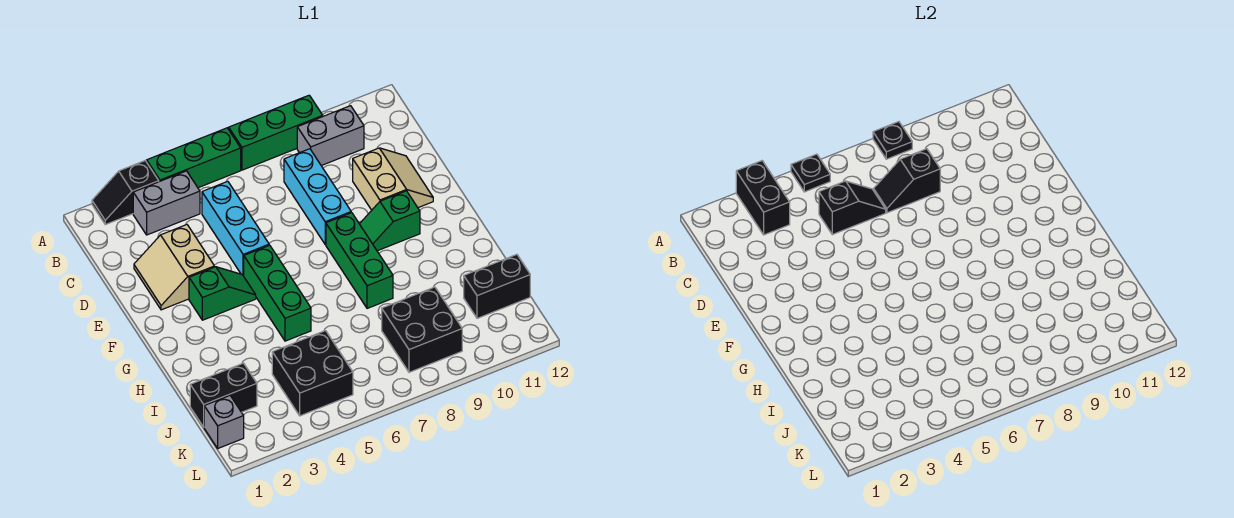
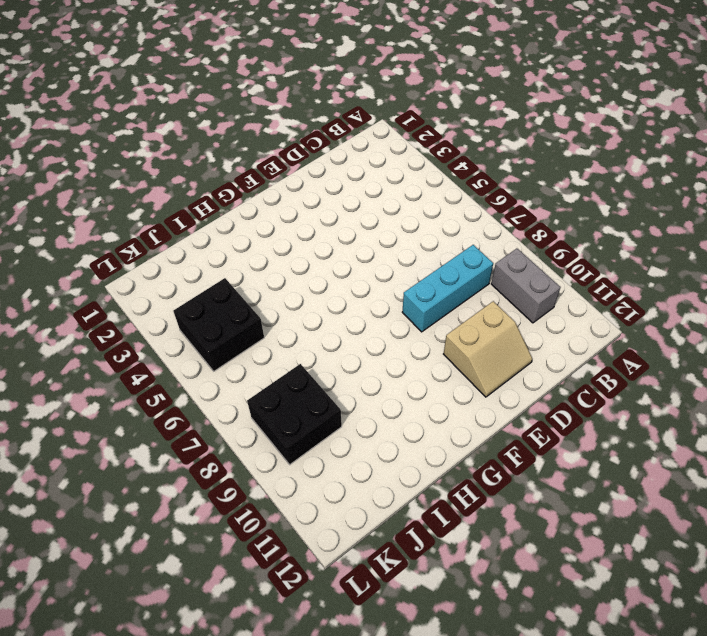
none -> black 1x2 slope [92,161,159,225]
none -> green 1x3 brick [147,128,241,188]
none -> green 1x3 brick [229,95,323,170]

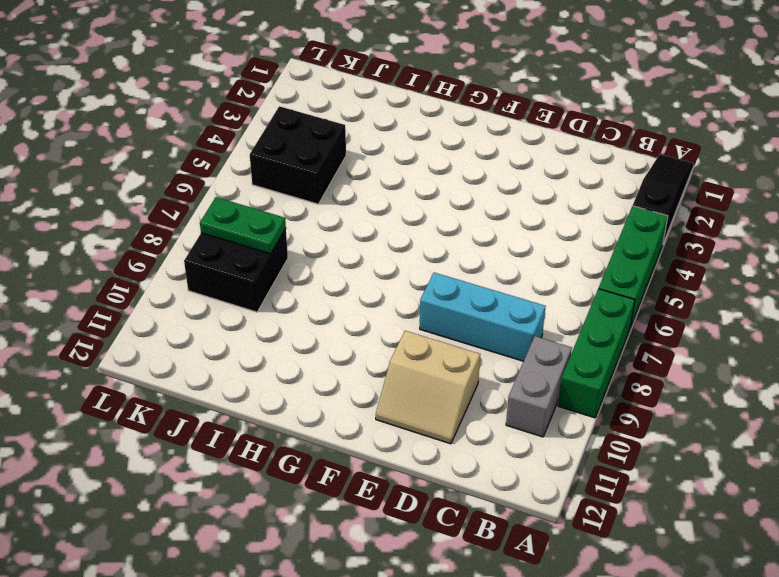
black 1x3 slope [633,154,693,243] -> black 1x2 slope [92,161,159,225]
green 1x2 plate [200,197,286,254] -> none
none -> grey 1x2 brick [133,171,200,235]
none -> cyan 1x3 brick [202,181,269,276]
none -> tan 2x2 slope [134,225,214,310]

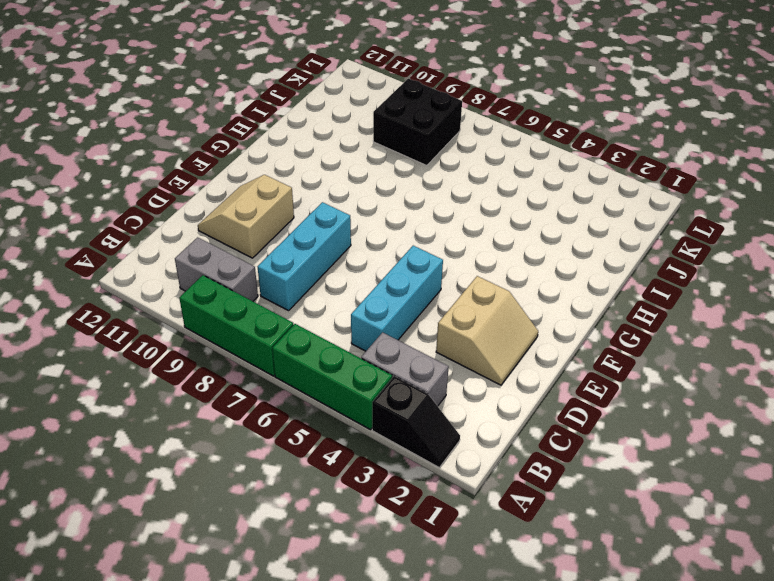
none -> green 1x2 slope [189,267,256,320]
none -> green 1x3 brick [244,245,311,341]
none -> green 1x3 brick [326,213,393,308]

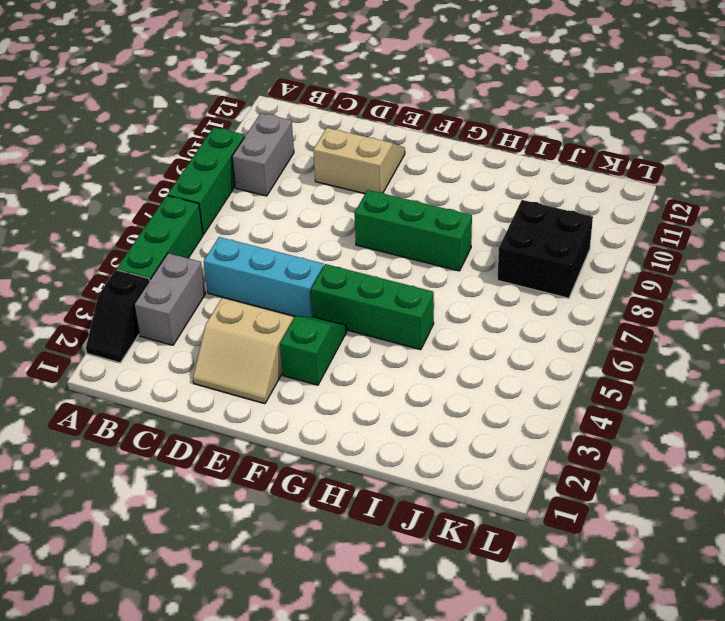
none -> cyan 1x3 brick [284,149,351,244]
none -> green 1x2 slope [360,191,420,251]
none -> black 1x2 brick [190,363,257,427]

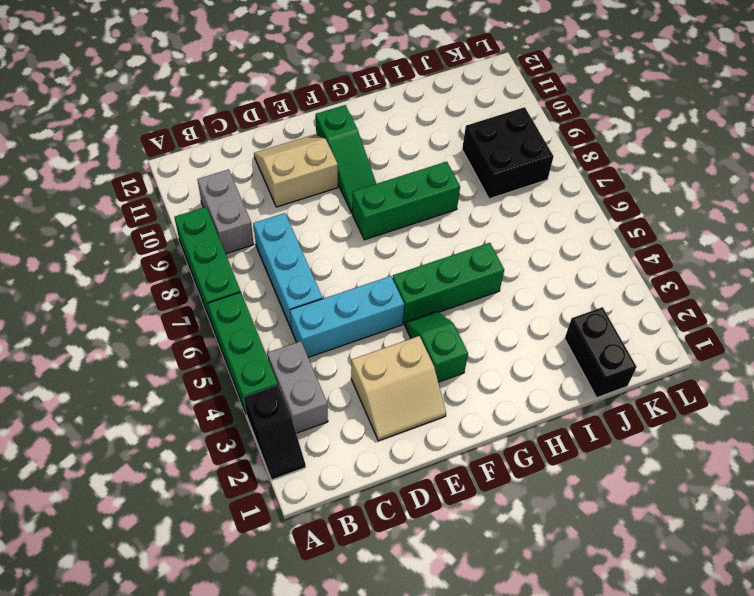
cyan 1x3 brick [253,213,322,328] -> cyan 1x3 brick turned to [284,149,351,244]
green 1x3 slope [316,105,376,212] -> green 1x2 slope [360,191,420,251]
none -> black 2x2 brick [272,331,353,416]
none -> black 1x2 brick [464,254,530,318]
none -> grey 1x1 brick [204,396,244,448]

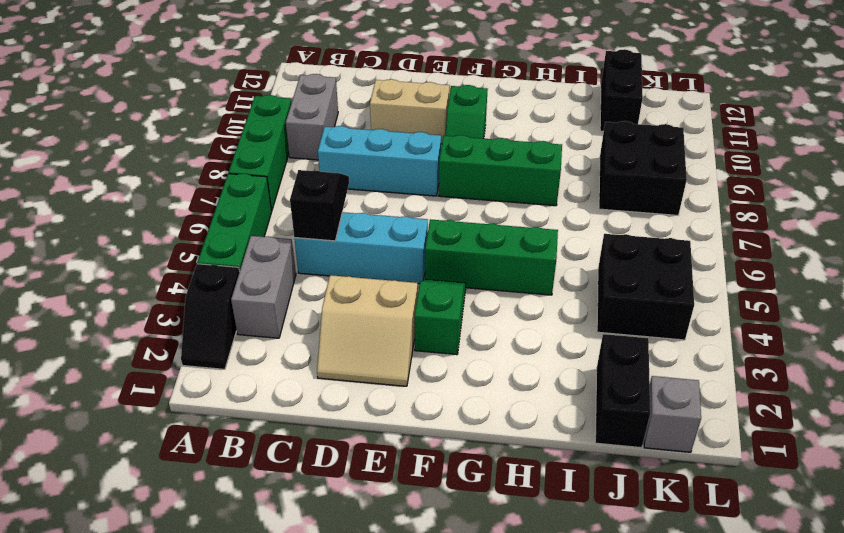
none -> black 1x2 brick [736,161,790,235]
none -> black 1x1 plate [791,154,830,192]
none -> black 1x1 plate [873,122,912,159]

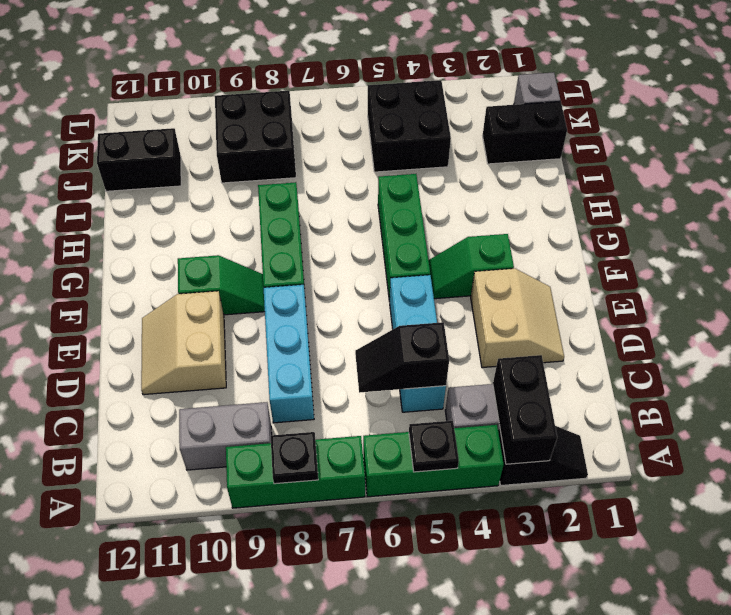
none -> black 1x2 slope [874,149,940,213]

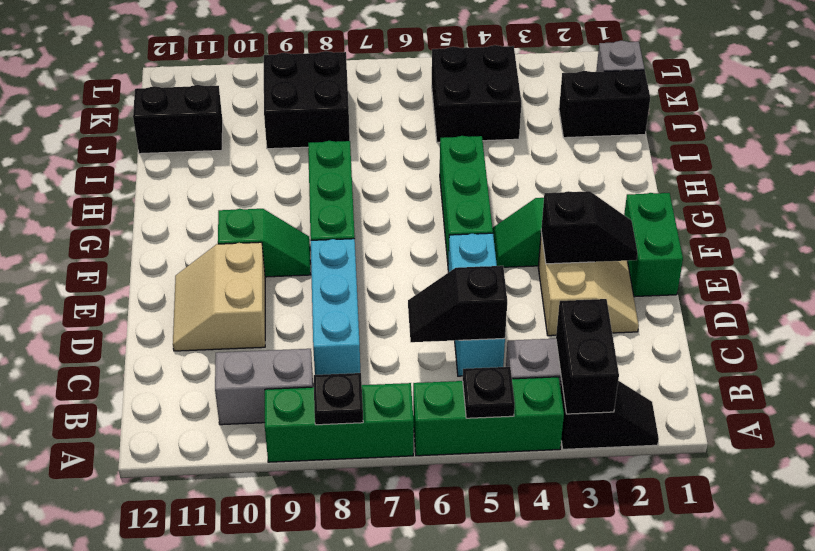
green 1x2 brick [624,193,683,297] -> none
black 1x2 slope [541,191,638,264] -> black 1x2 slope moved to [874,149,940,213]

